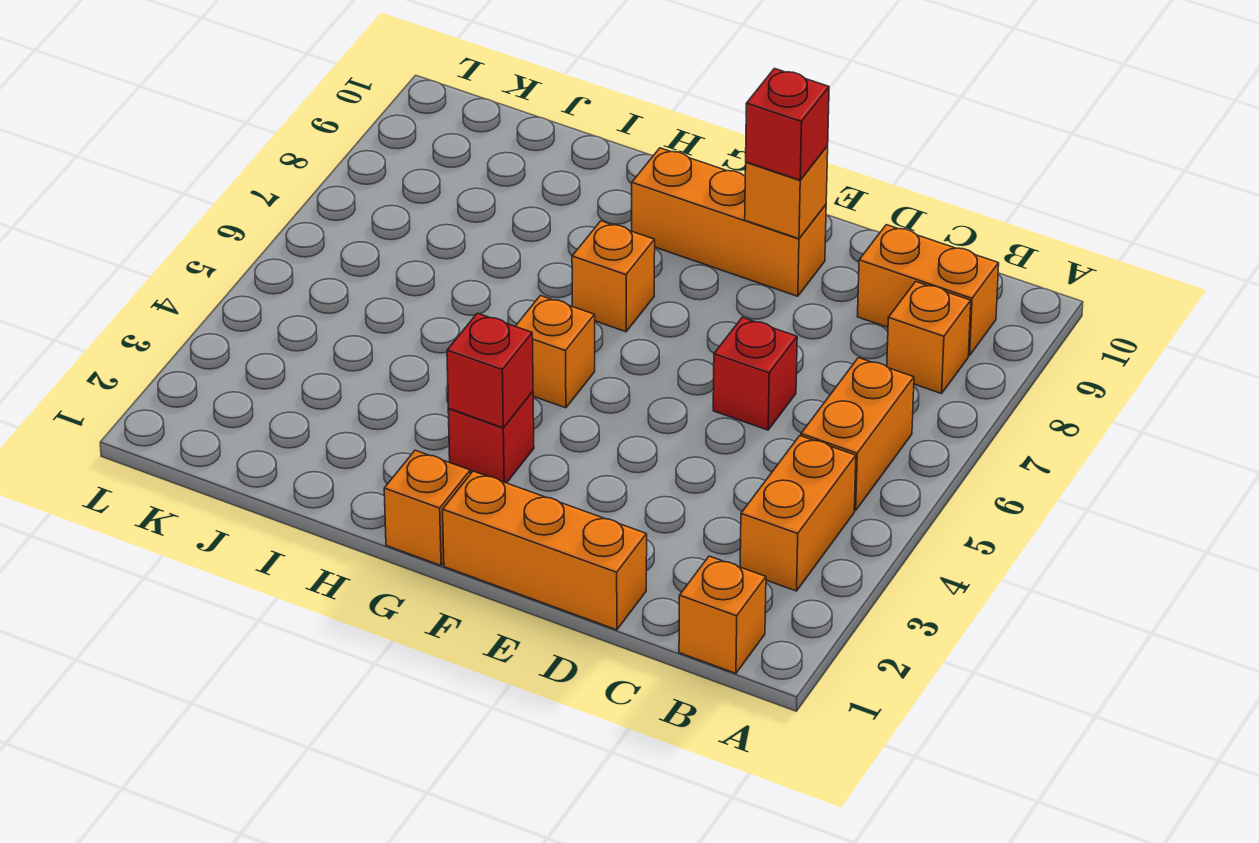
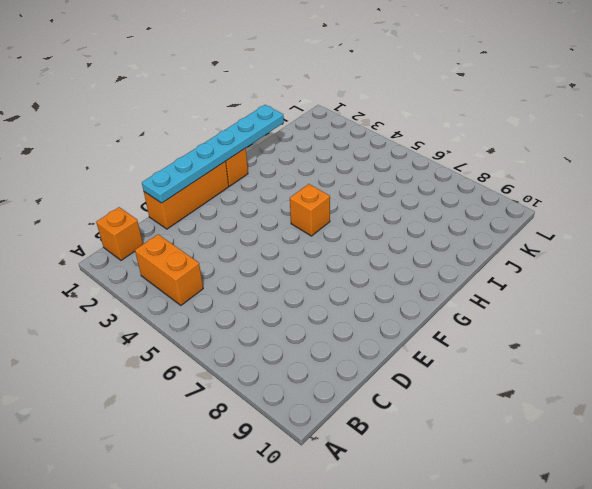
cyan 1x6 plate [142,105,284,203] -> none
none -> orange 1x2 brick [801,358,914,511]
none -> orange 1x1 brick [887,282,971,394]
none -> orange 1x2 brick [858,225,999,355]

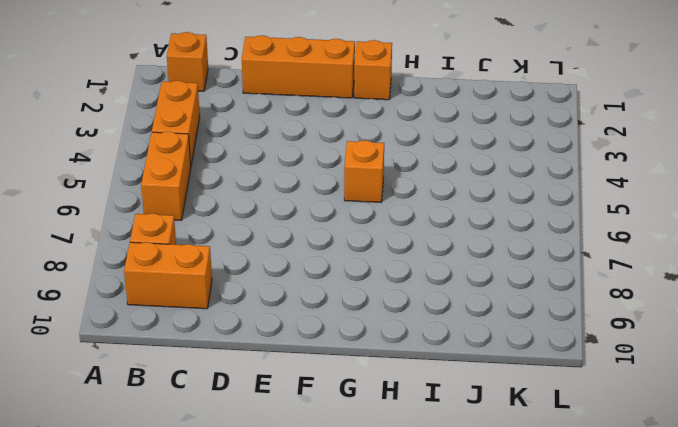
none -> red 1x1 brick [713,317,797,430]
none -> orange 1x3 brick [632,148,826,296]
none -> red 1x1 brick [448,391,534,483]

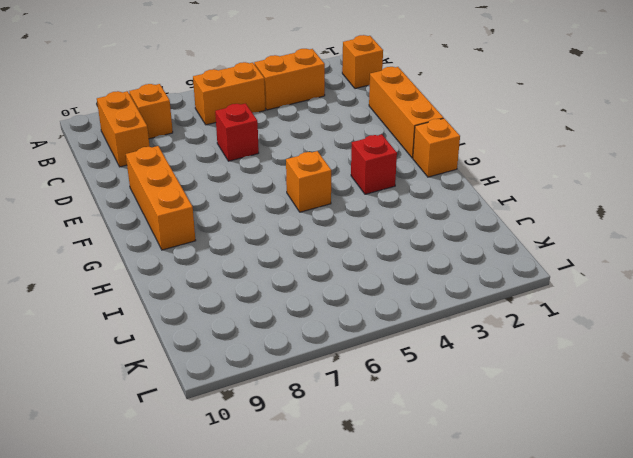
none -> orange 1x1 brick [572,221,655,332]
none -> orange 1x1 brick [745,146,828,239]
none -> red 1x1 brick [447,313,533,428]

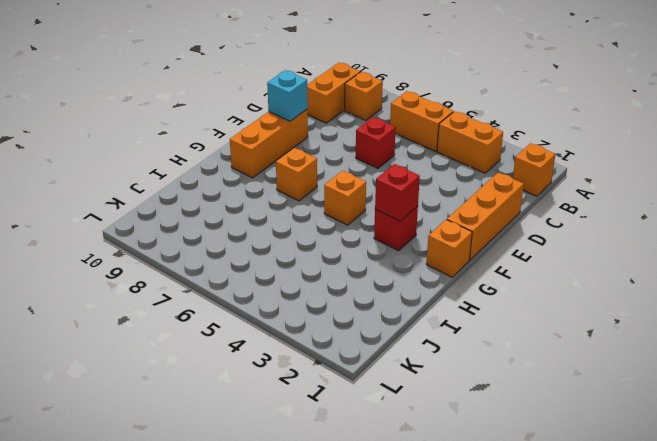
cyan 1x1 brick [267,70,308,121] -> orange 1x1 brick [745,146,828,239]
none -> red 1x1 brick [746,69,829,180]

